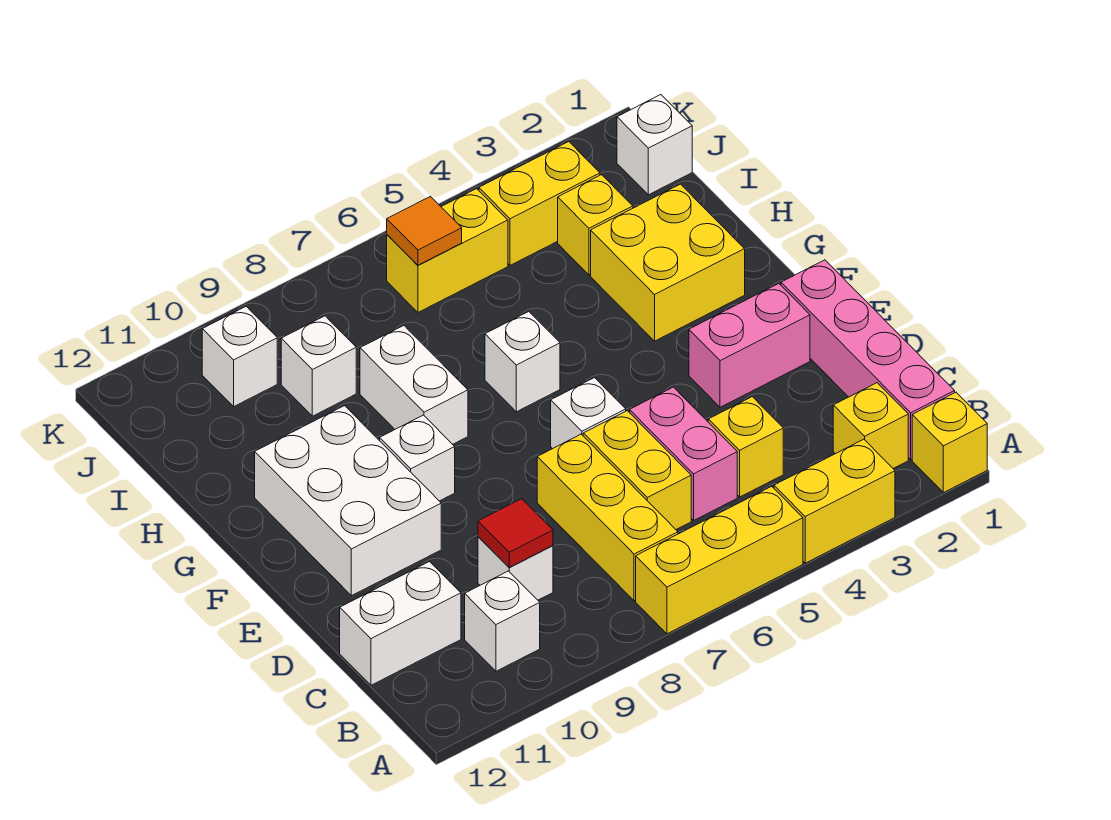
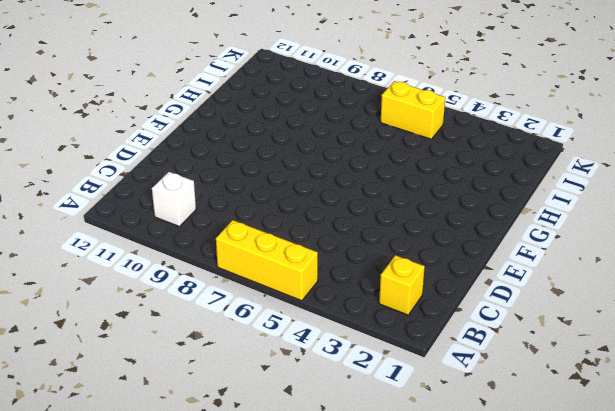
none -> yellow 1x1 brick [912,392,987,493]
none -> yellow 1x2 brick [774,439,895,563]
none -> pink 1x4 brick [781,260,955,459]

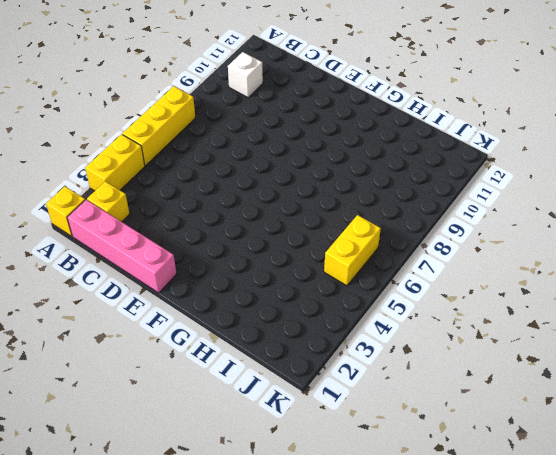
none -> yellow 1x3 brick [537,434,678,601]
none -> yellow 1x1 brick [708,397,783,497]
none -> pink 1x2 brick [630,387,737,520]

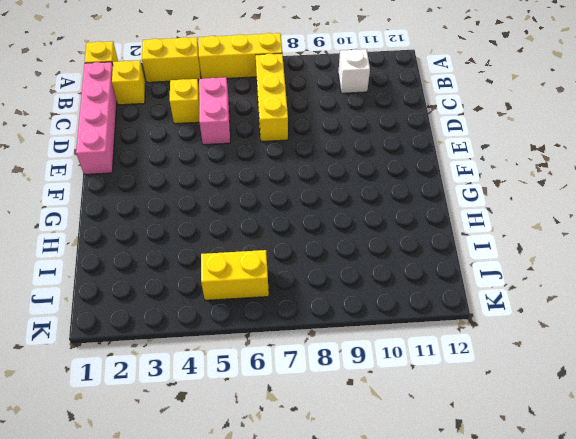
none -> yellow 1x2 brick [583,411,691,529]
none -> white 1x1 brick [478,537,553,600]
none -> white 1x2 brick [340,562,461,685]

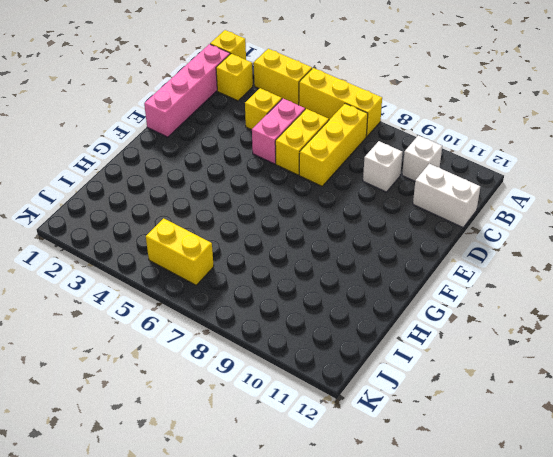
none -> pink 1x2 brick [689,283,810,407]
none -> white 1x1 brick [551,378,626,449]
none -> white 2x3 brick [255,406,441,596]

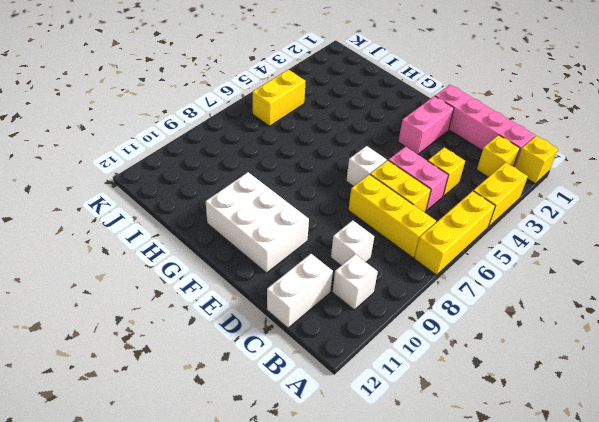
none -> white 1x1 brick [380,415,455,501]
none -> yellow 2x2 brick [591,184,745,341]
none -> white 1x1 brick [485,312,560,412]

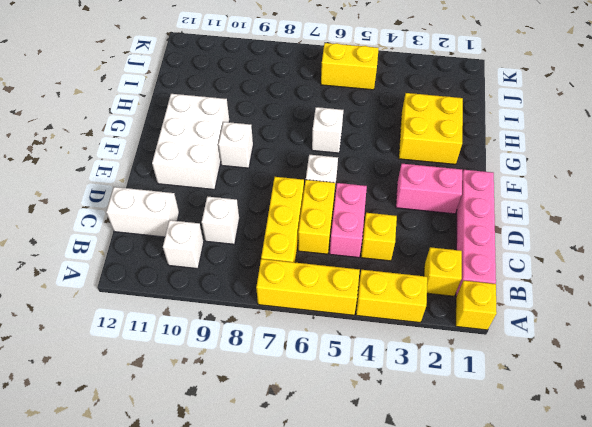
none -> white 1x2 brick [360,326,468,444]
none -> yellow 1x1 brick [558,175,633,275]
none -> white 1x1 brick [281,316,356,416]

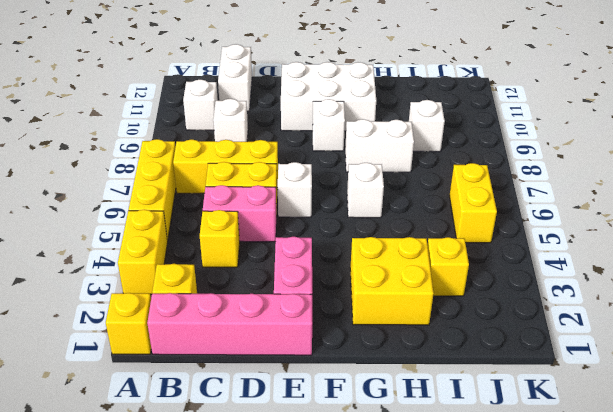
none -> white 1x1 brick [617,95,692,195]
none -> yellow 1x2 brick [479,142,600,265]
none -> white 1x1 brick [202,306,277,406]

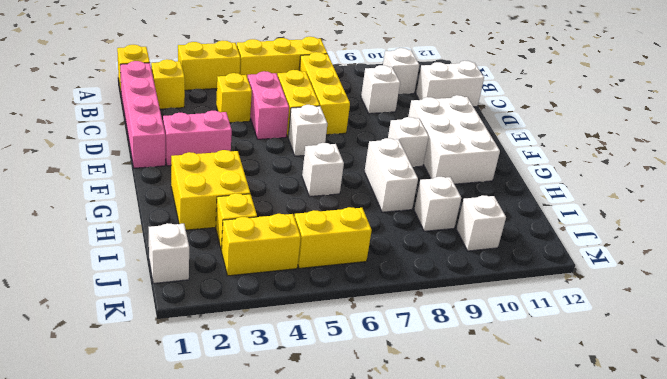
none -> red 1x1 tile [478,499,553,567]
none -> orange 1x1 tile [387,197,462,265]

